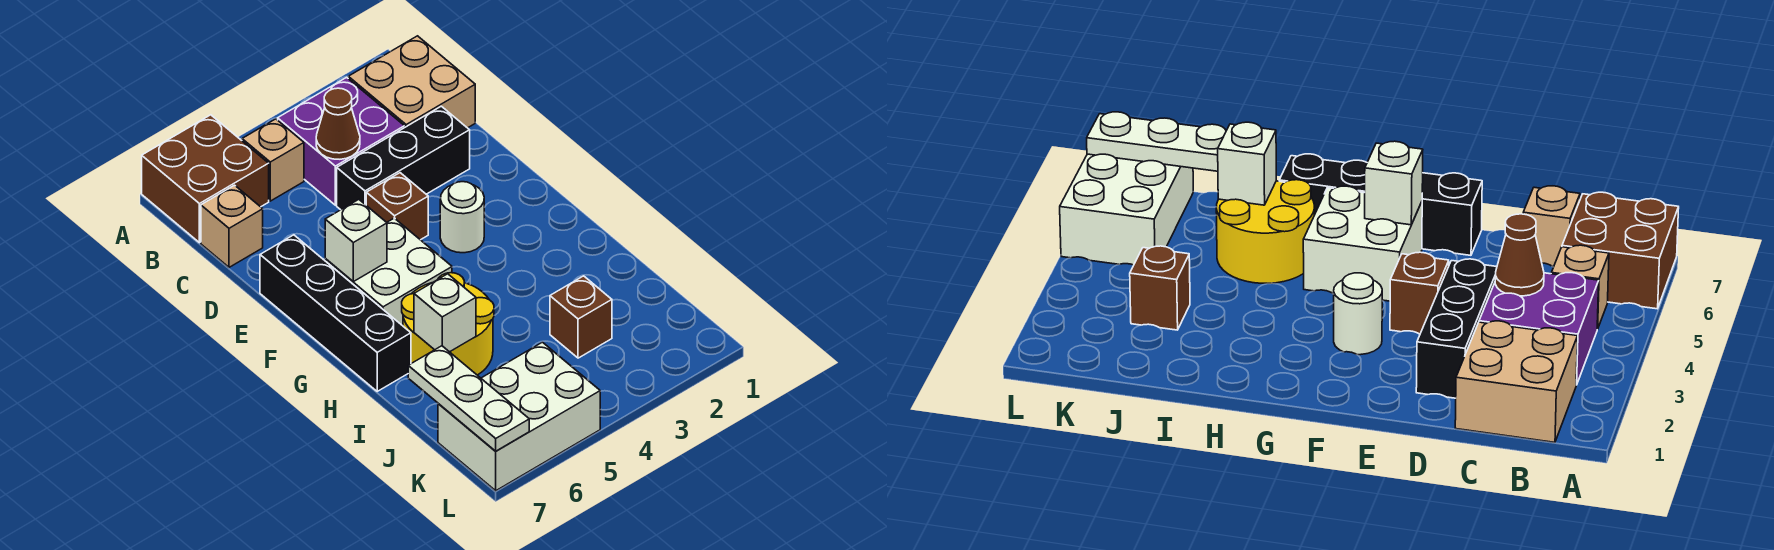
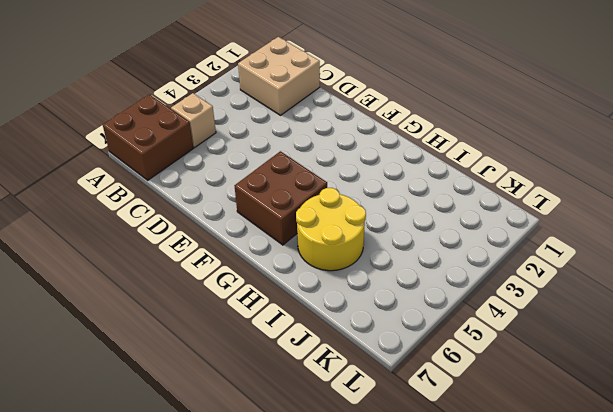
brown 2x2 brick [235,151,327,245] -> white 2x2 brick [325,218,452,326]
none -> purple 2x2 brick [278,77,405,205]
none -> tan 1x1 brick [201,185,263,267]
none -> black 1x3 brick [337,106,470,210]

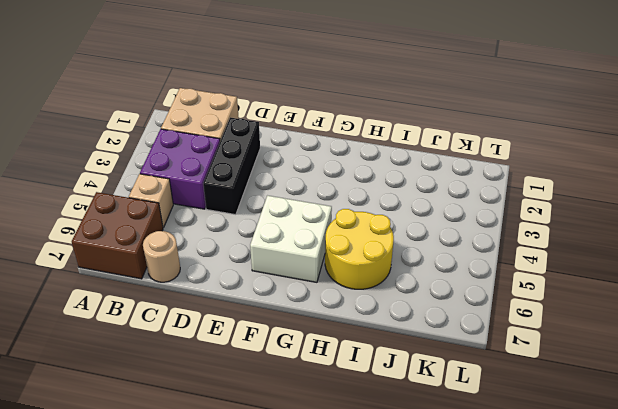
tan 1x1 round brick [143,231,180,282] -> tan 1x1 brick [201,185,263,267]
none -> brown 1x1 brick [366,173,428,240]
none -> black 1x4 brick [260,235,411,391]
none -> white 1x1 round brick [440,182,484,253]

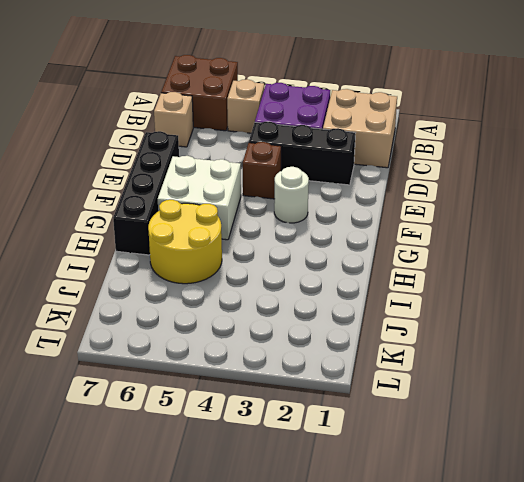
none -> brown 1x1 brick [550,276,612,358]
none -> white 2x3 brick [438,342,600,491]
none -> brown 1x1 cone [316,88,360,159]

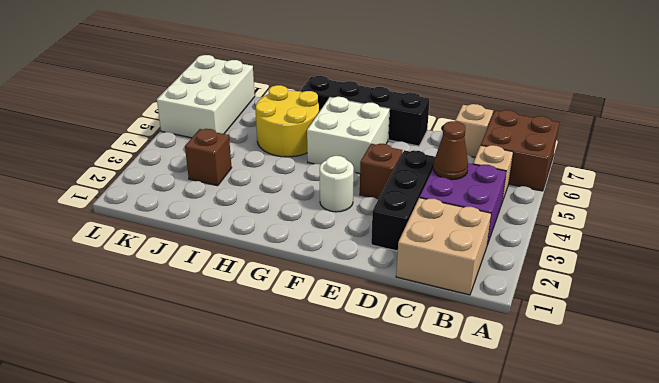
none -> white 1x1 brick [325,200,387,282]
none -> white 1x1 brick [414,274,476,352]
none -> white 1x3 plate [408,346,529,451]

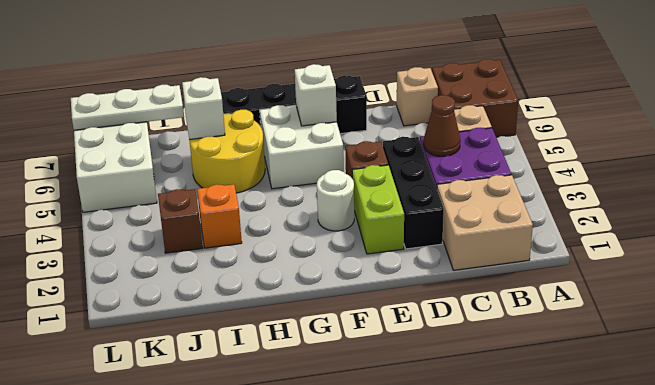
lime 1x2 brick [352,165,404,254] -> none
orange 1x1 brick [197,184,242,248] -> none

